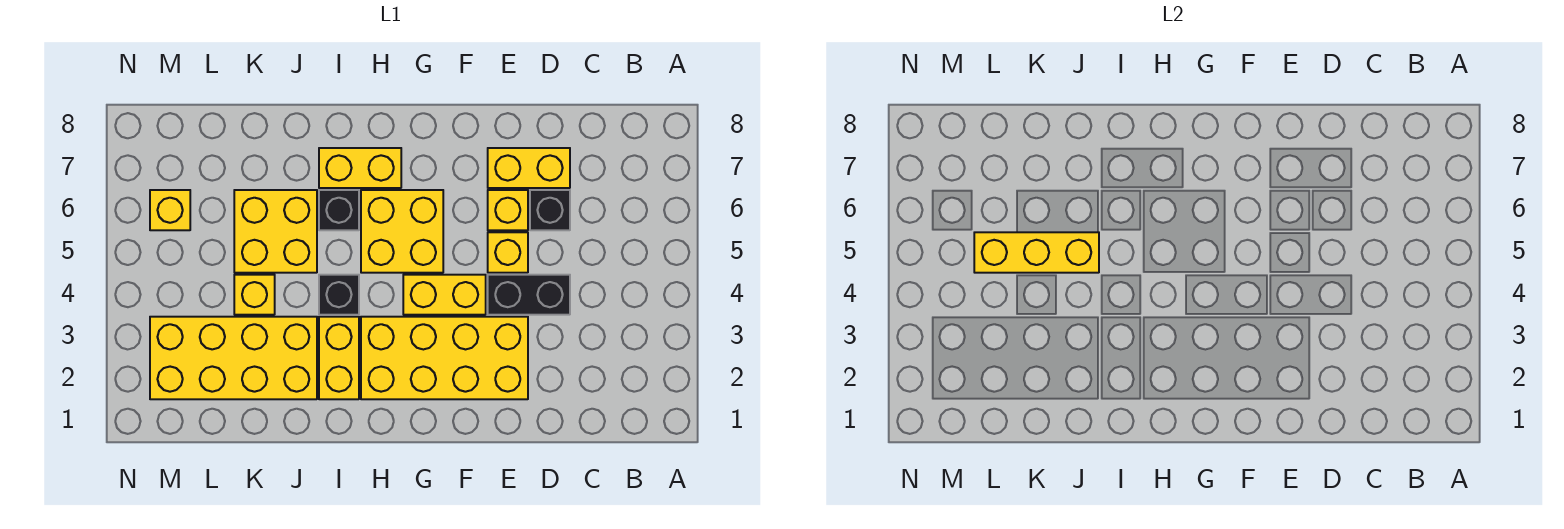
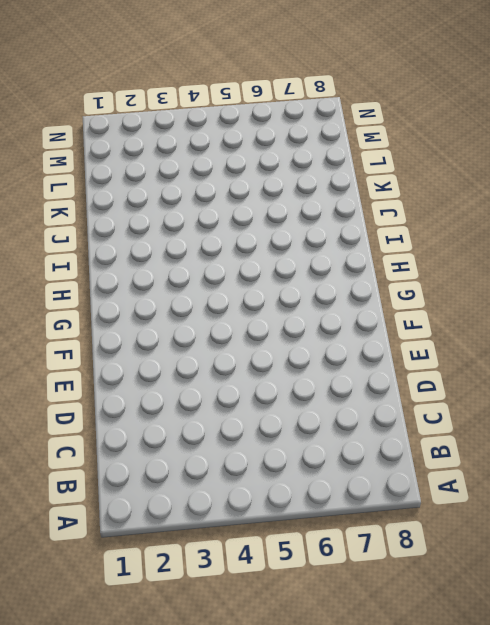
none -> black 1x2 brick [488,275,570,315]
none -> black 1x1 brick [530,190,570,230]
none -> yellow 1x2 brick [488,148,570,188]

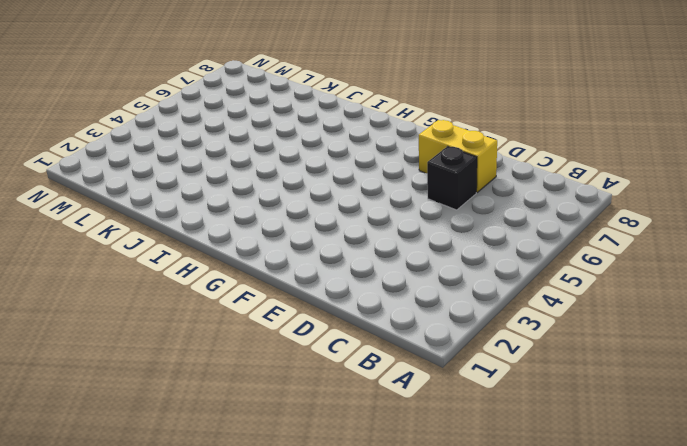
none -> black 1x2 brick [488,275,570,315]
none -> yellow 2x4 brick [361,317,528,399]
none -> yellow 1x1 brick [488,232,528,273]

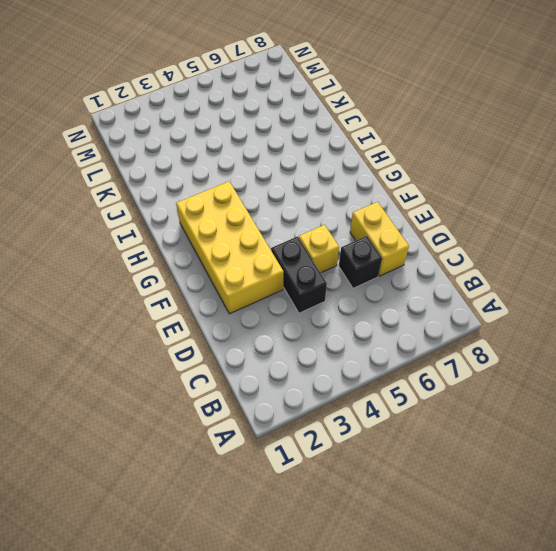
none -> yellow 1x1 brick [488,190,528,230]
none -> yellow 1x2 brick [403,275,486,315]
none -> yellow 2x2 brick [361,190,443,273]

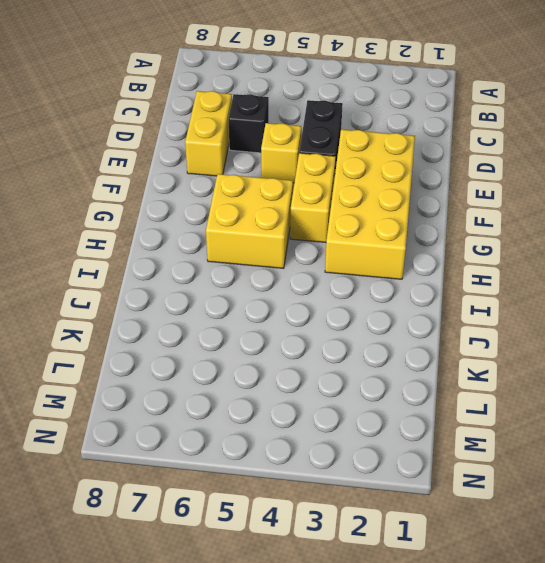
none -> yellow 1x1 brick [488,190,528,230]
none -> yellow 1x2 brick [319,148,401,188]
none -> yellow 1x2 brick [319,317,359,399]

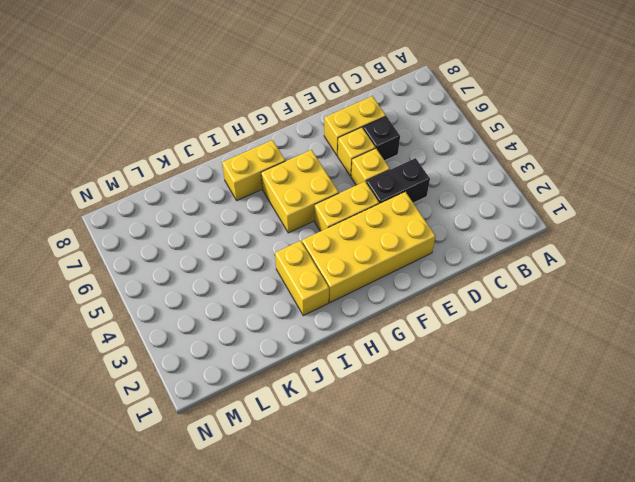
none -> black 1x1 brick [319,275,359,315]
none -> black 1x1 brick [319,190,359,230]
none -> yellow 2x4 brick [150,317,317,399]

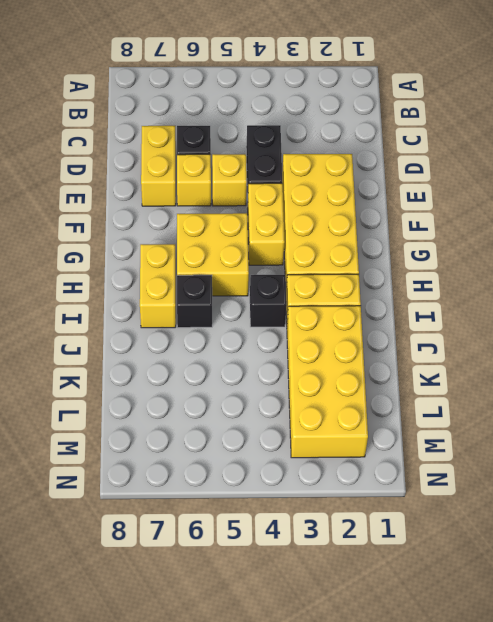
none -> yellow 2x2 brick [234,190,317,273]
none -> yellow 1x1 brick [234,275,275,315]
none -> yellow 1x1 brick [150,190,190,230]

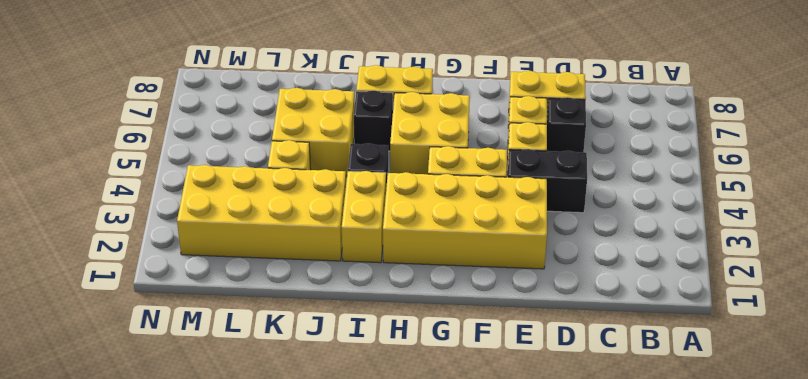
none -> yellow 1x1 brick [150,190,190,230]
none -> yellow 1x3 brick [974,232,1099,273]

